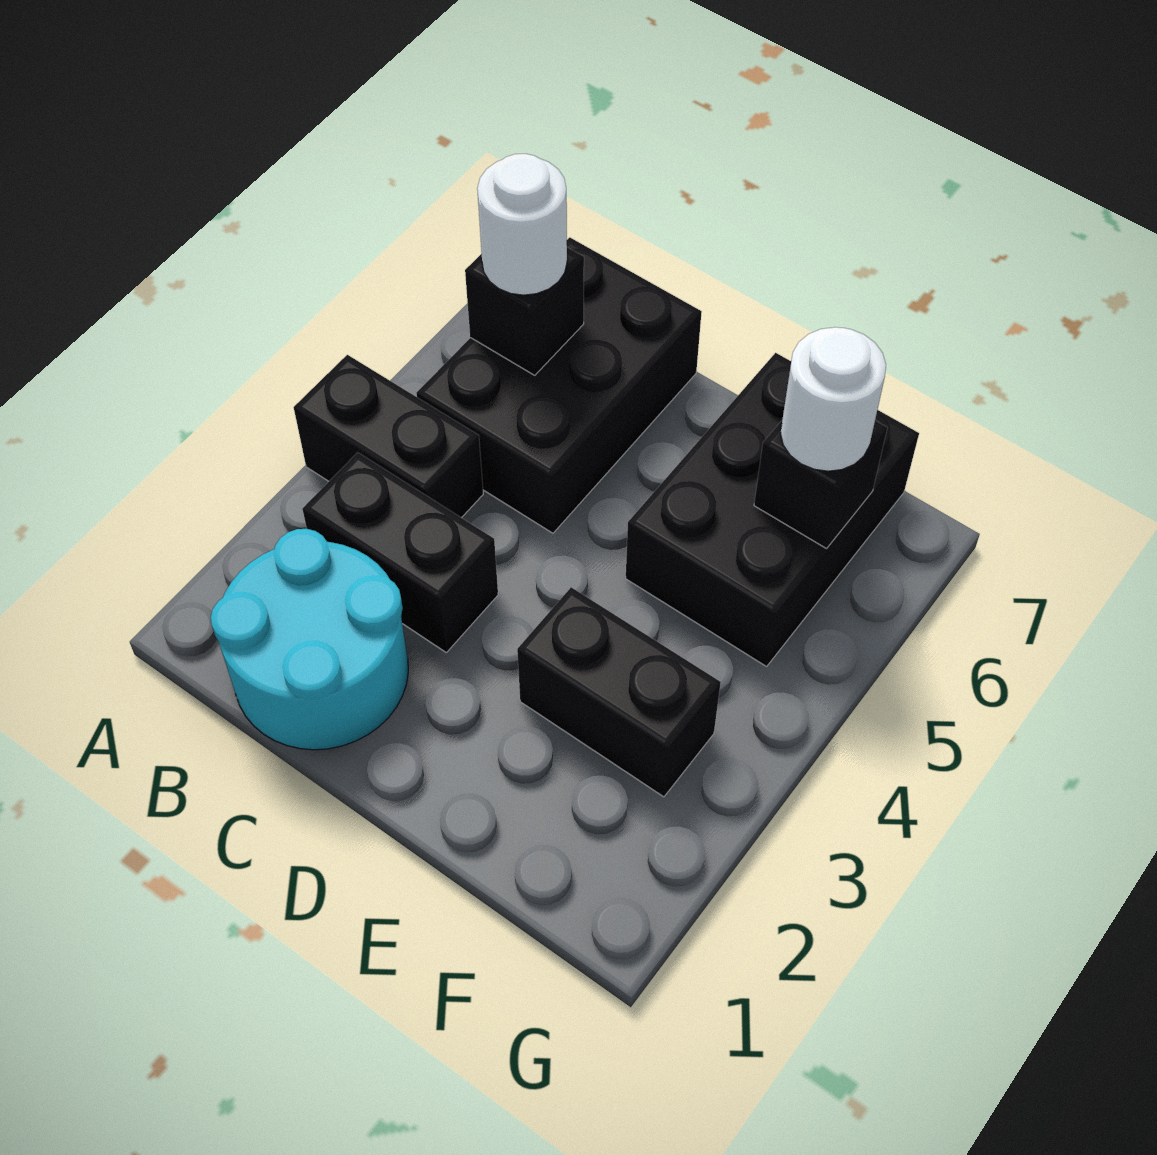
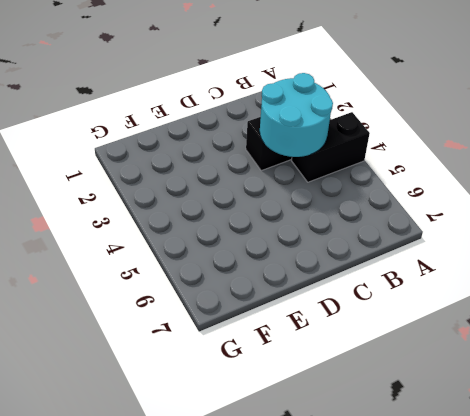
cyan 2x2 round brick [260,73,333,157] -> cyan 2x2 round brick moved to [211,529,408,750]
none -> black 2x3 brick [416,237,702,533]
none -> black 1x2 brick [517,587,721,797]

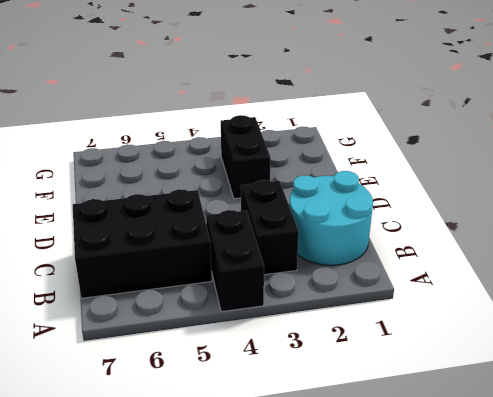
none -> black 2x3 brick [626,353,919,666]
none -> black 1x1 brick [465,247,584,375]

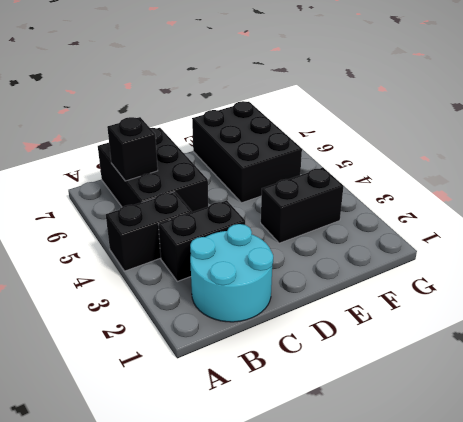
none -> black 1x1 brick [754,421,887,549]
none -> white 1x1 round brick [477,154,567,295]

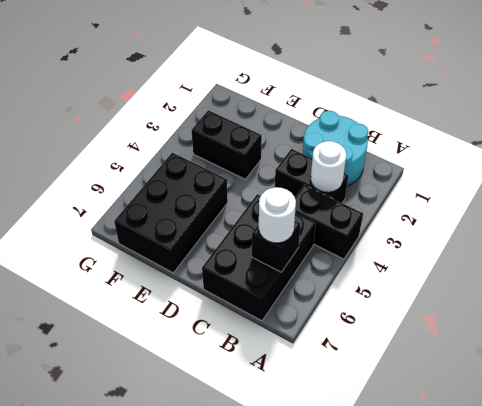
white 1x1 round brick [311,141,346,192] -> white 1x1 round brick moved to [780,327,886,471]
none -> black 1x1 brick [754,421,887,549]

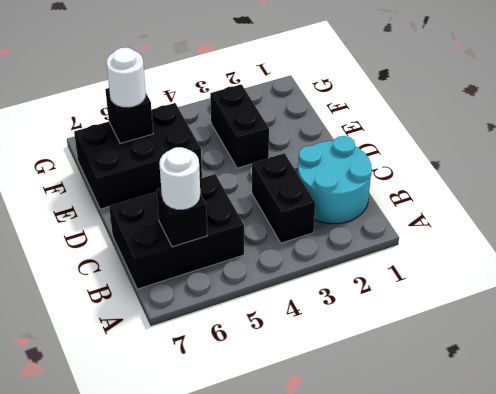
none -> black 1x2 brick [294,355,483,518]

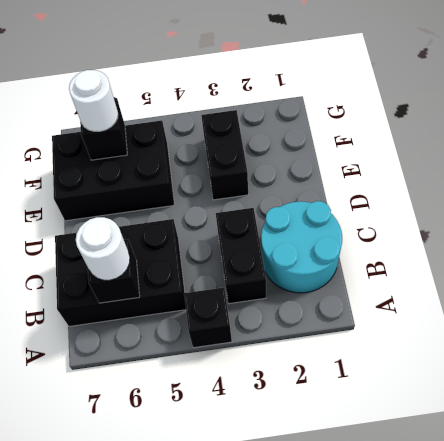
black 1x1 brick [184,288,232,348] -> black 1x2 brick [294,355,483,518]

